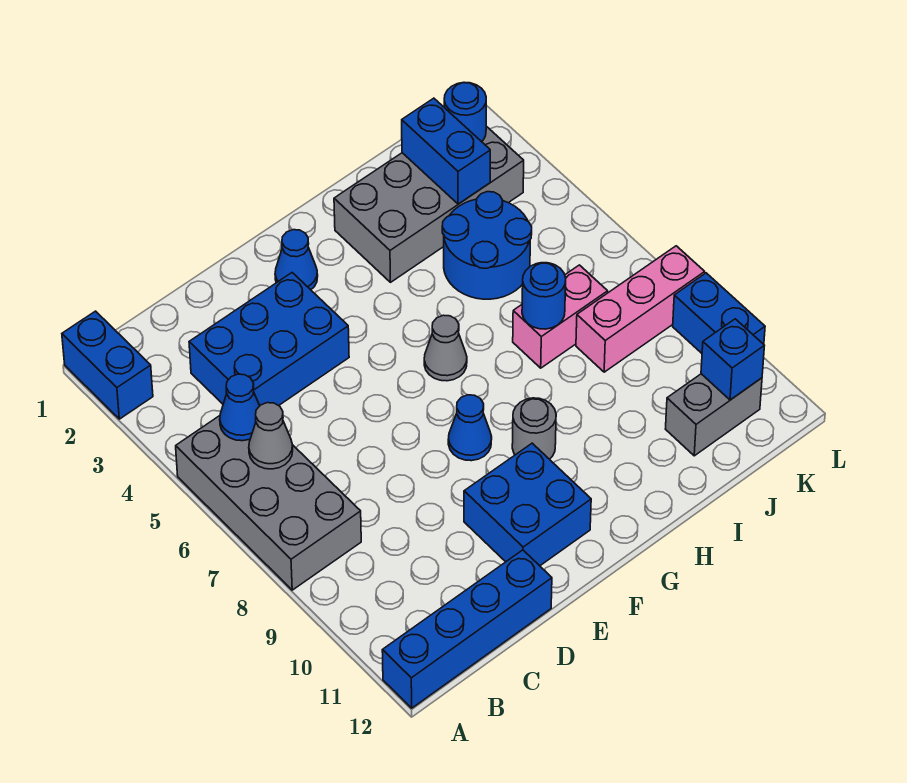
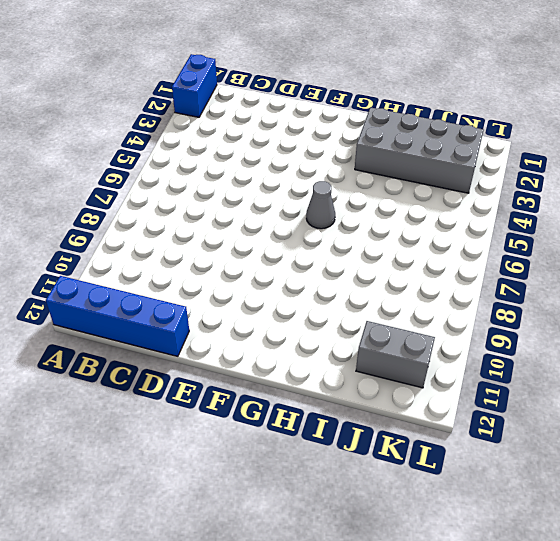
none -> grey 2x4 brick [176,416,361,590]
none -> blue 2x3 brick [189,273,349,406]
none -> blue 2x2 brick [464,443,591,566]

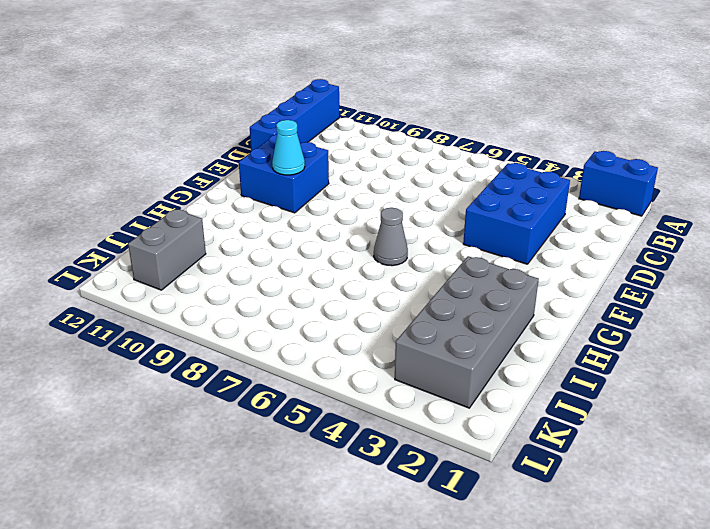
cyan 1x1 cone [272,120,305,175] -> none
none -> grey 2x4 brick [176,416,361,590]
none -> blue 1x1 cone [275,230,318,290]
none -> blue 1x1 cone [448,395,492,461]

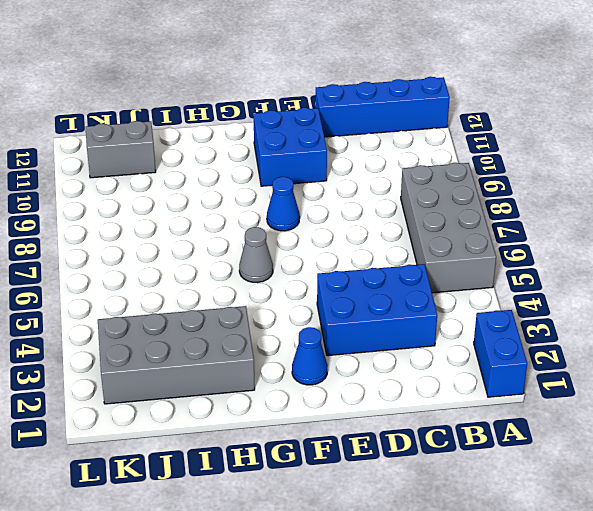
none -> grey 1x1 round brick [512,398,556,459]
none -> blue 2x2 round brick [442,192,532,299]
none -> pink 1x2 brick [513,265,608,368]

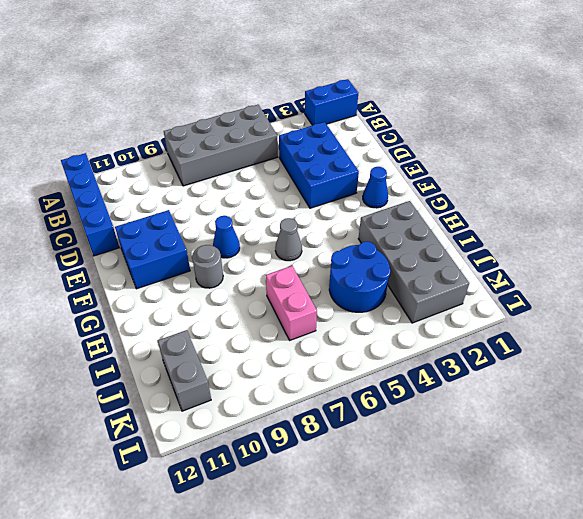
none -> pink 1x3 brick [576,246,705,372]
none -> blue 1x2 brick [673,273,765,353]
none -> blue 1x1 cone [220,374,260,441]

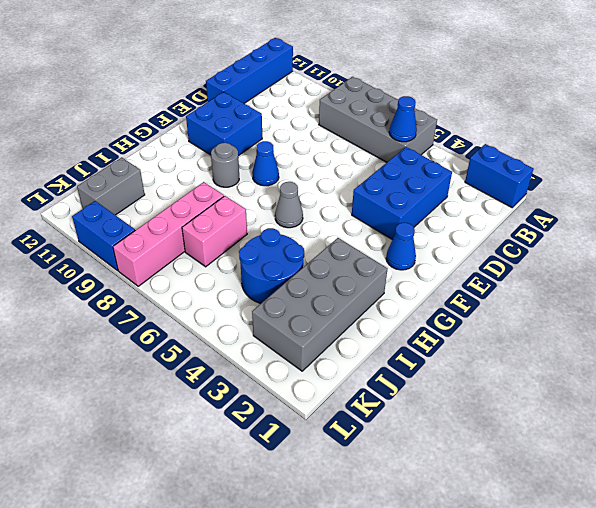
pink 1x4 brick [113,182,224,286] -> pink 1x3 brick [576,246,705,372]
none -> grey 1x1 cone [249,403,293,469]
none -> blue 1x1 round brick [522,263,566,329]
none -> blue 1x2 brick [402,98,490,204]

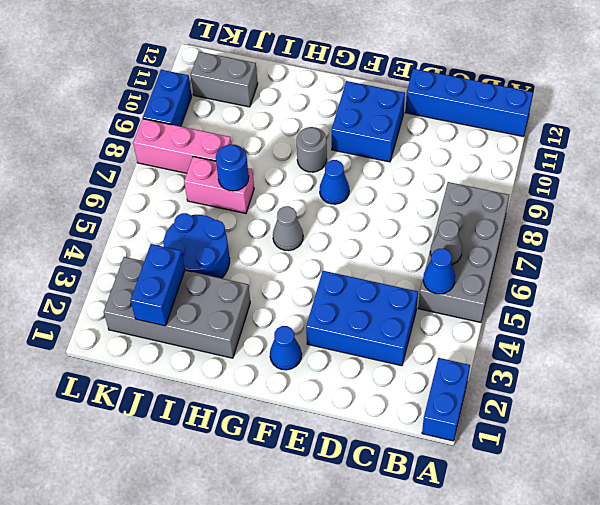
none -> blue 1x1 round brick [444,83,486,142]
none -> blue 1x1 brick [701,319,764,400]

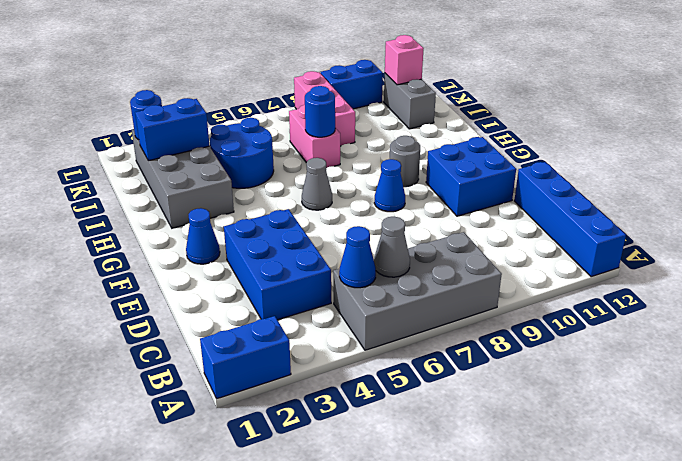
pink 1x1 brick [385,35,424,85] -> blue 1x1 brick [701,319,764,400]

